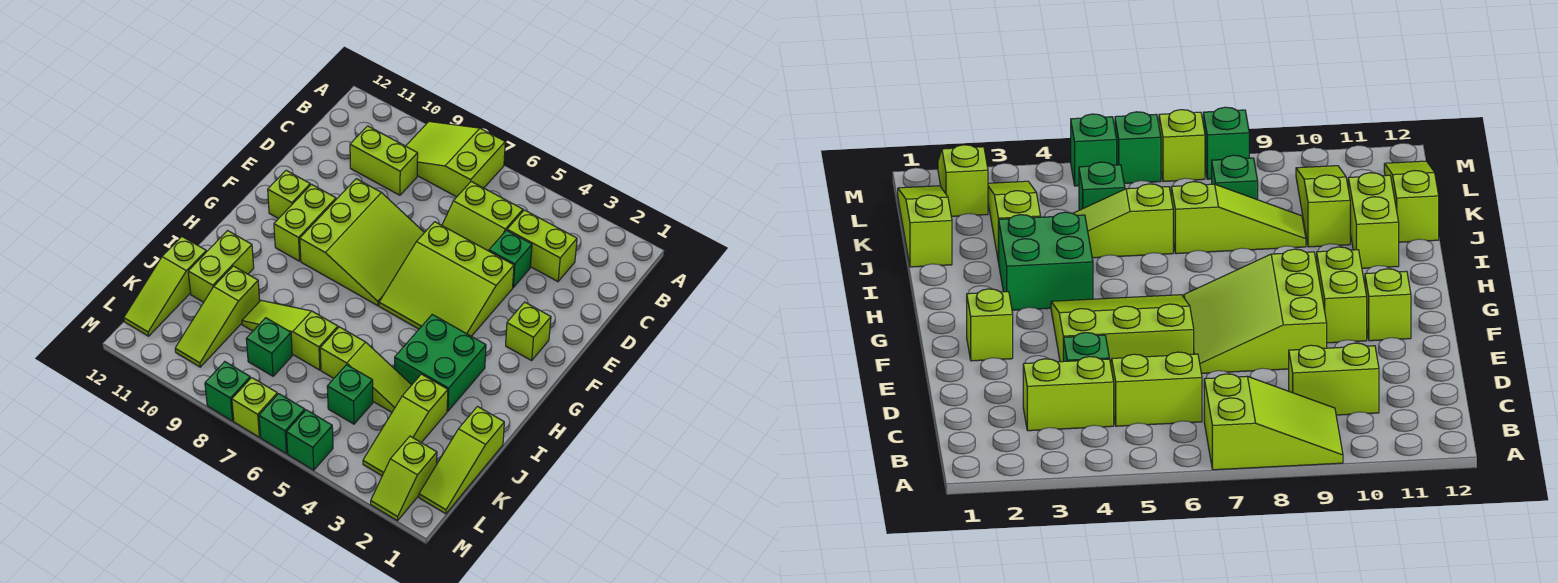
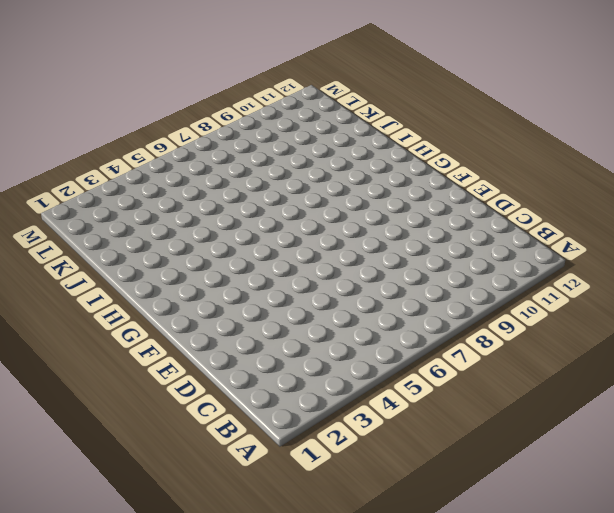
none -> lime 2x3 slope [406,122,505,197]
none -> lime 1x2 brick [507,210,577,282]
none -> lime 2x2 slope [442,182,523,251]

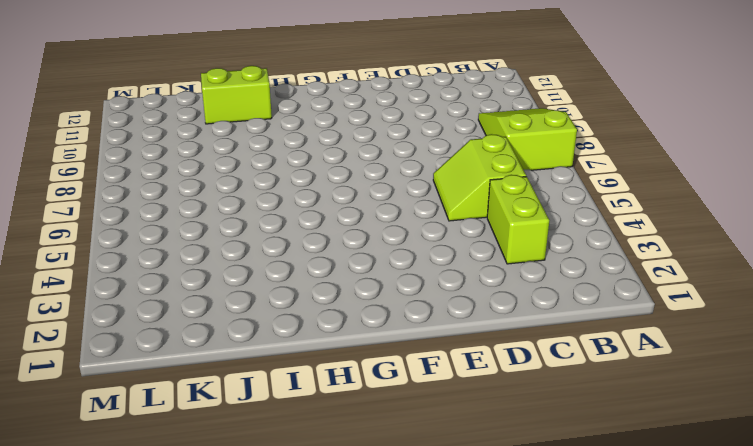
none -> lime 1x2 brick [350,126,418,195]
none -> green 1x1 brick [489,230,532,287]
none -> lime 3x3 slope [379,222,514,336]

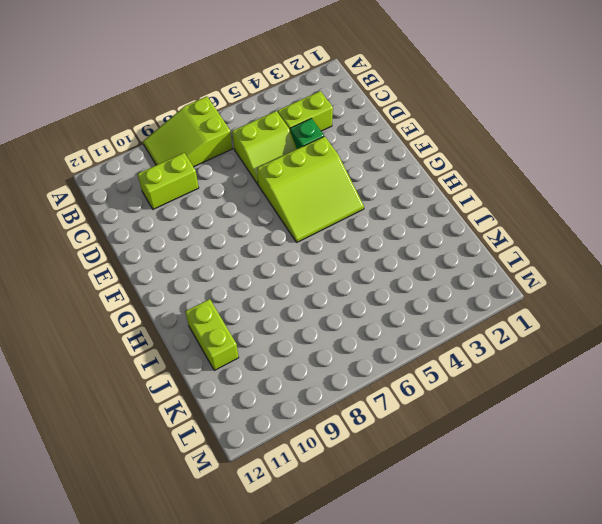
none -> lime 3x3 slope [300,179,424,306]
none -> lime 1x1 brick [506,302,551,360]
none -> lime 1x2 brick [274,184,336,261]

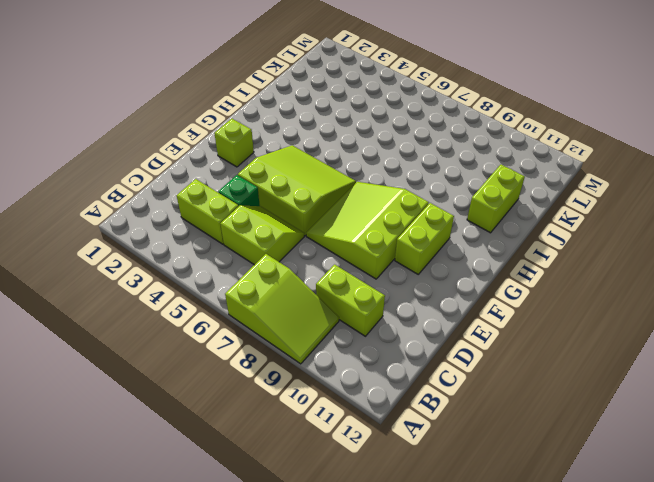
none -> lime 1x1 brick [268,170,310,219]
none -> green 2x2 brick [395,315,486,411]
none -> lime 1x3 slope [419,407,504,514]

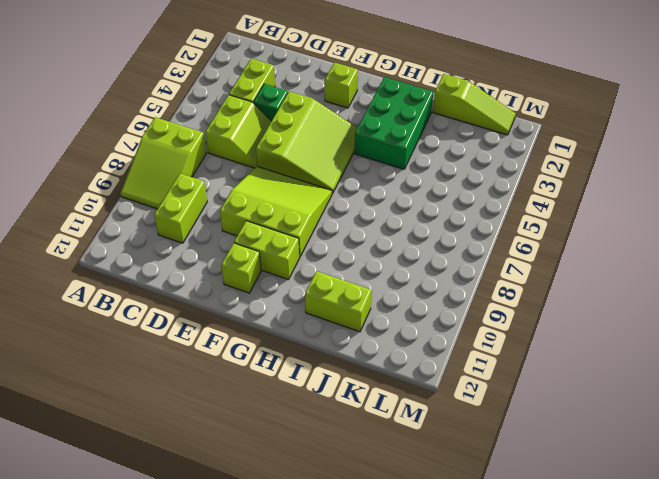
green 2x3 brick [355,77,433,169] -> green 2x2 brick [395,315,486,411]
none -> lime 1x3 slope [363,374,448,476]
none -> lime 1x3 slope [320,327,411,412]
none -> lime 1x3 slope [242,301,338,370]

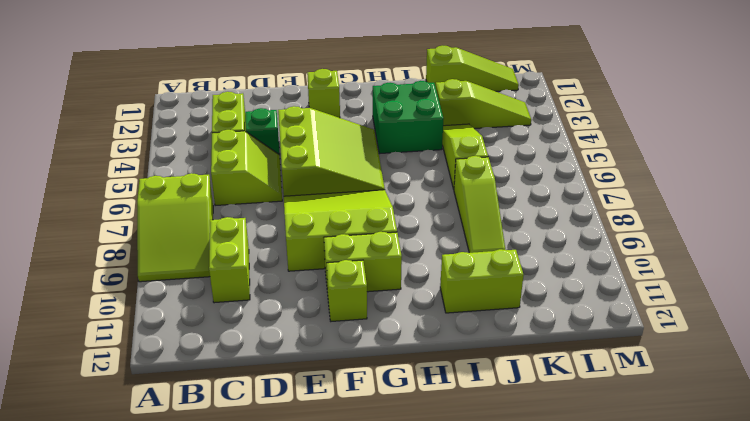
none -> lime 1x3 slope [175,266,260,367]
none -> lime 1x3 slope [124,237,206,336]
none -> green 1x1 brick [327,365,373,424]

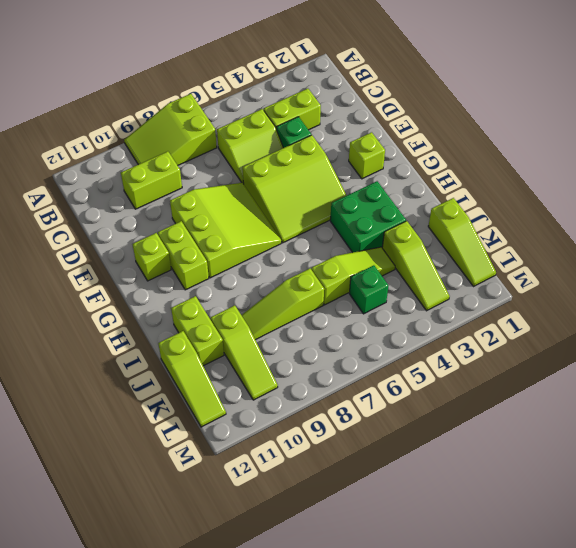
none -> green 1x1 brick [246,318,292,376]
none -> lime 1x2 slope [371,436,437,521]
none -> green 1x1 brick [287,410,333,470]

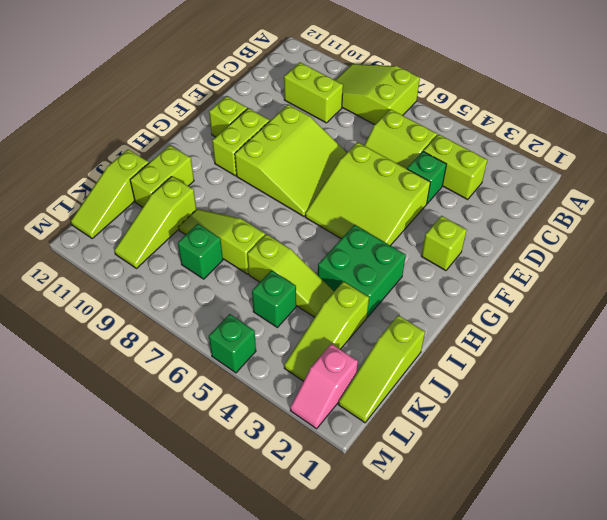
pink 1x2 slope [290,344,358,429] -> lime 1x2 slope [371,436,437,521]
none -> green 1x1 brick [259,394,305,453]
none -> lime 1x1 brick [232,378,278,437]
none -> green 1x1 brick [205,362,250,421]

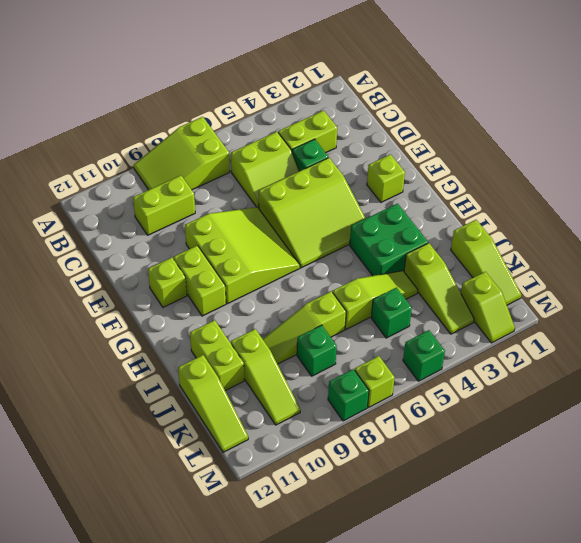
none -> green 1x1 brick [259,394,305,453]

